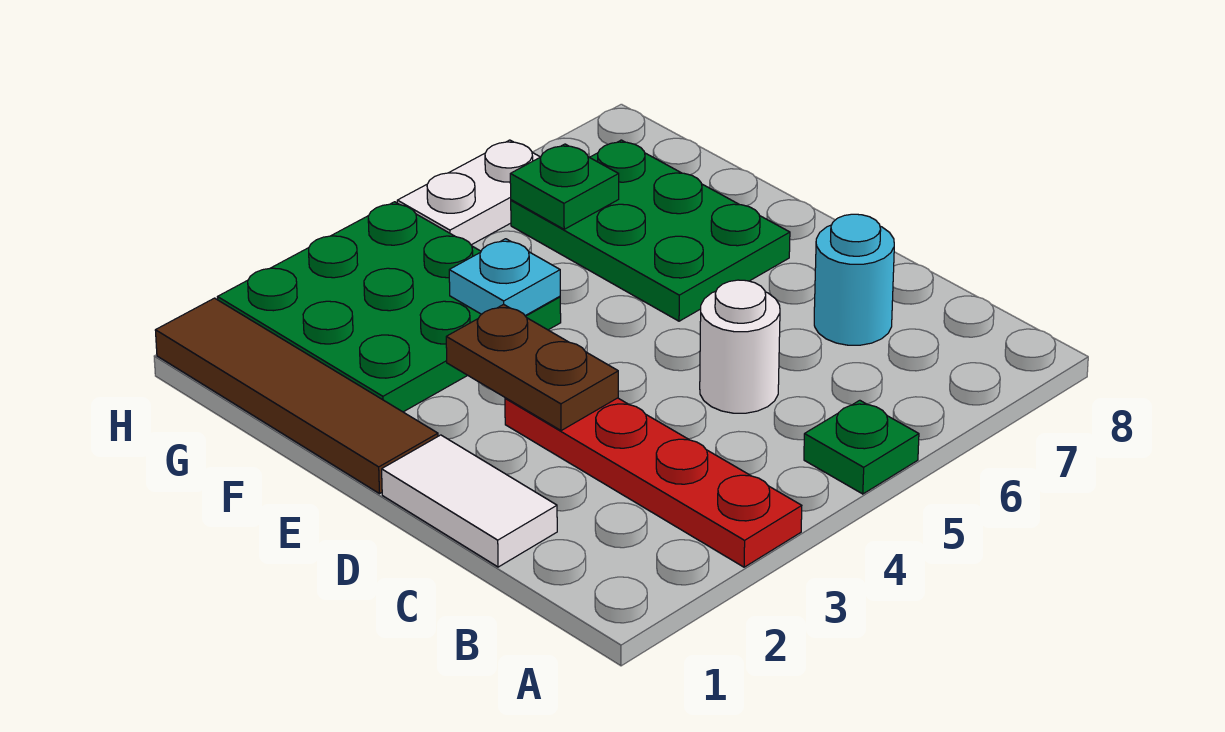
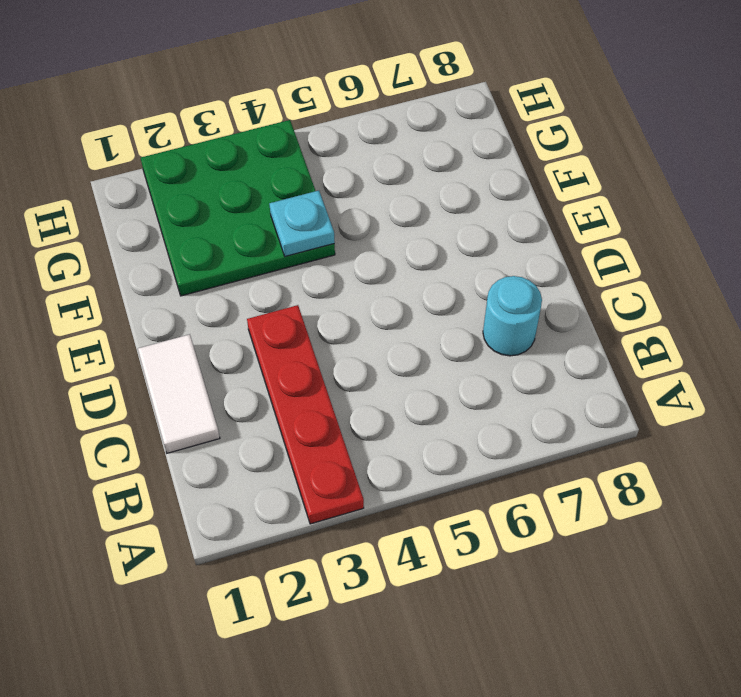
none -> green 1x1 plate [804,400,919,494]
none -> white 1x1 round brick [700,280,780,413]
none -> brown 1x4 tile [155,298,438,494]

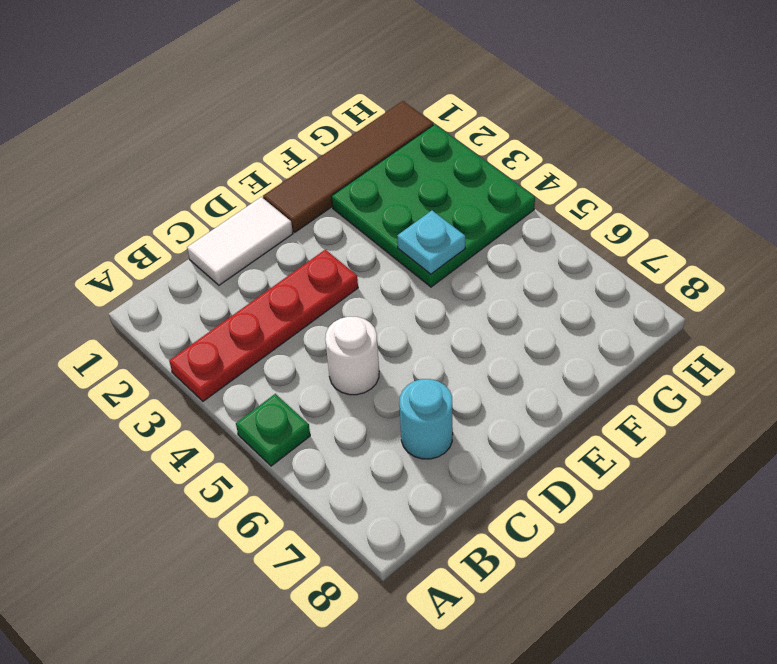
none -> green 2x3 plate [511,140,790,321]
none -> white 1x2 plate [397,140,540,245]
none -> brown 1x2 plate [446,304,618,431]

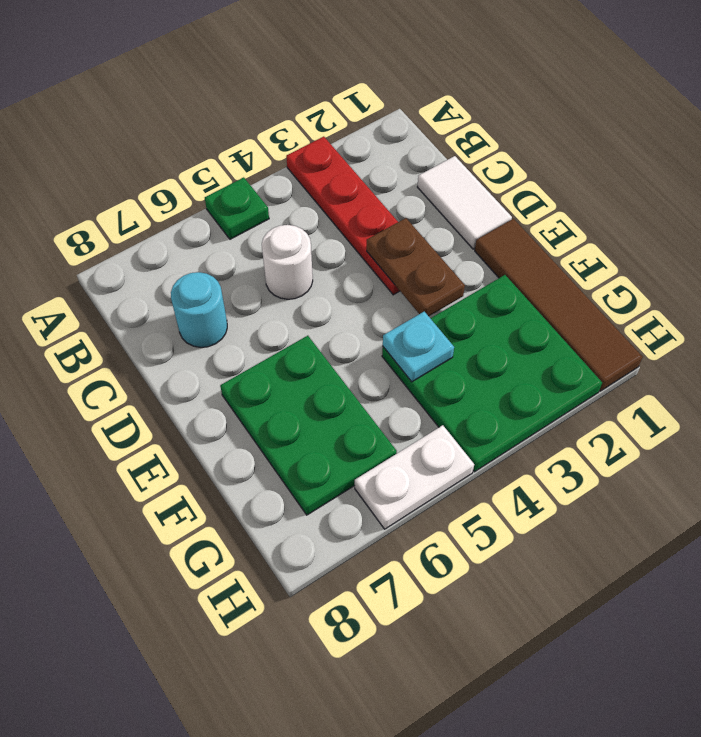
none -> green 1x1 plate [510,144,619,229]

